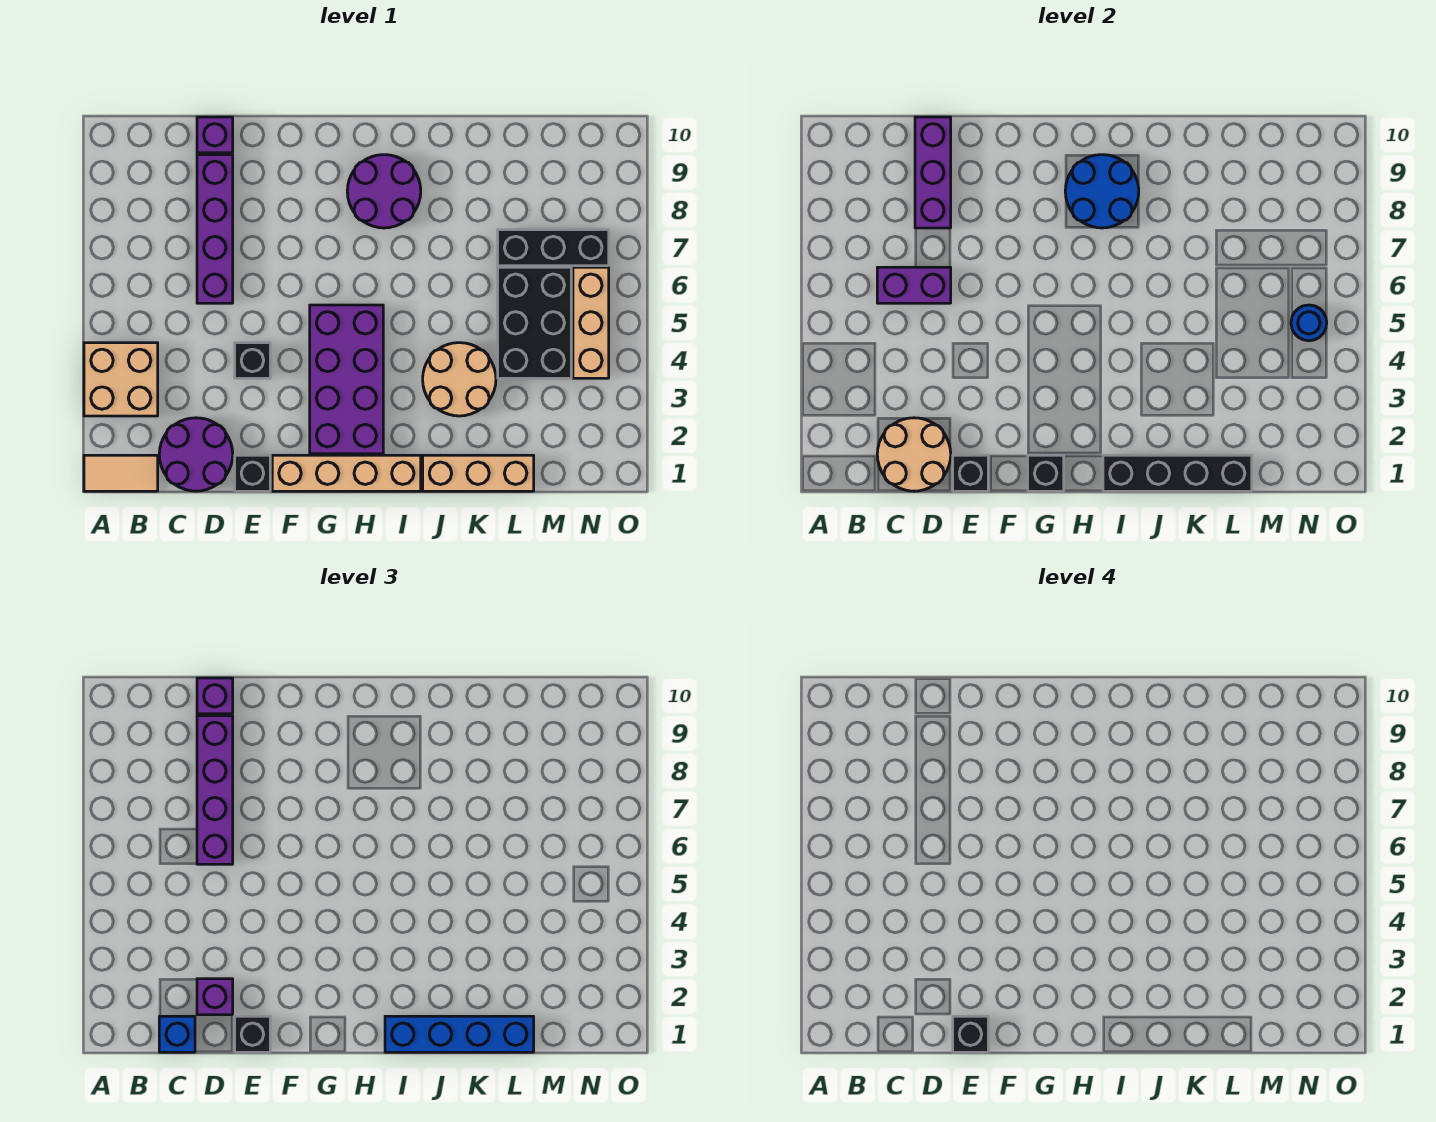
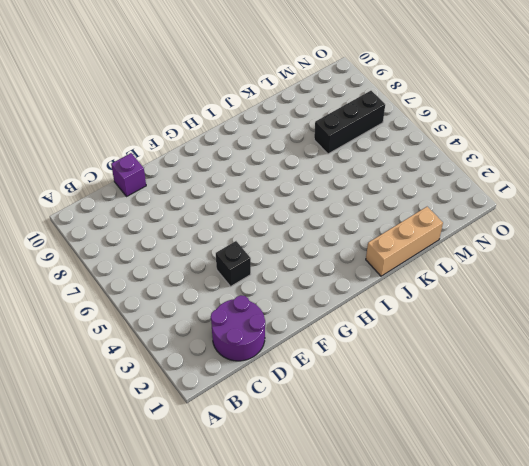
none -> tan 1x2 tile [84,455,158,491]
none -> tan 2x2 brick [84,343,158,416]
none -> purple 1x4 brick [197,155,233,303]
none -> black 1x1 brick [235,455,270,491]

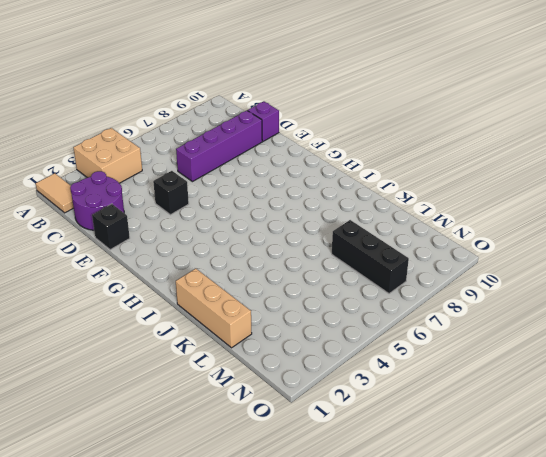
none -> tan 1x4 brick [272,455,421,491]
none -> purple 2x4 brick [310,305,383,454]
none -> purple 2x2 round brick [347,155,421,228]
none -> tan 2x2 round brick [423,343,496,416]

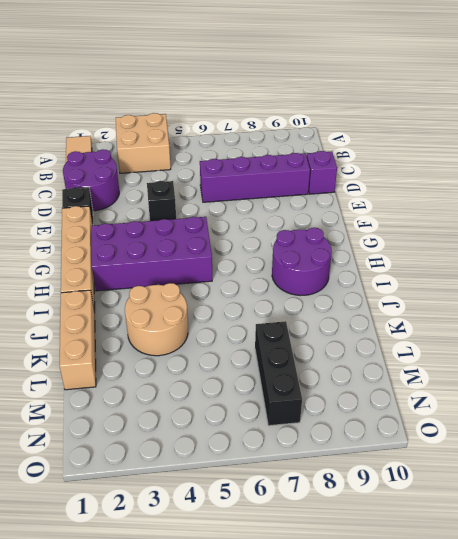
none -> black 2x3 brick [498,267,571,378]
none -> tan 1x3 brick [573,267,609,378]
none -> tan 2x2 round brick [877,418,951,491]
none -> purple 1x2 brick [877,267,951,303]

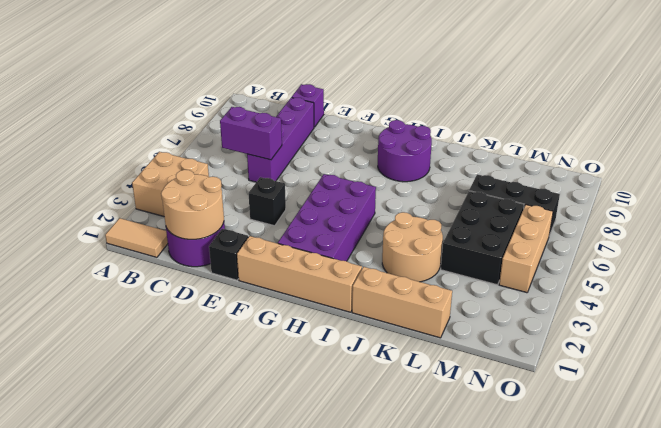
none -> purple 1x3 brick [915,117,951,228]
none -> black 1x1 brick [953,455,988,491]
none -> black 1x1 brick [1028,455,1064,491]
none -> blue 2x2 round brick [1065,155,1139,228]

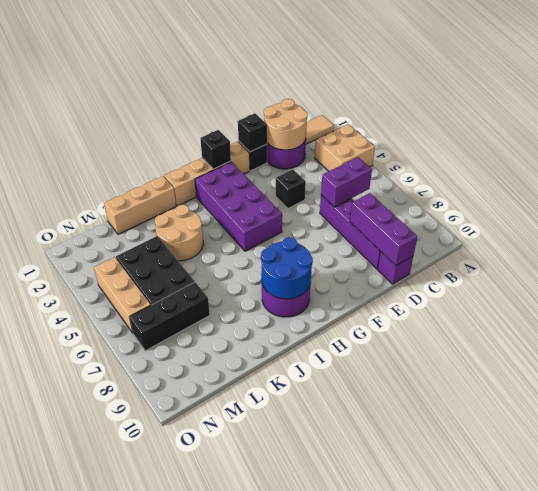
none -> black 1x4 brick [1103,455,1252,491]
none -> blue 1x1 round brick [1291,305,1327,341]
none -> blue 1x1 brick [159,1016,195,1052]
none -> purple 1x1 brick [197,979,233,1015]

